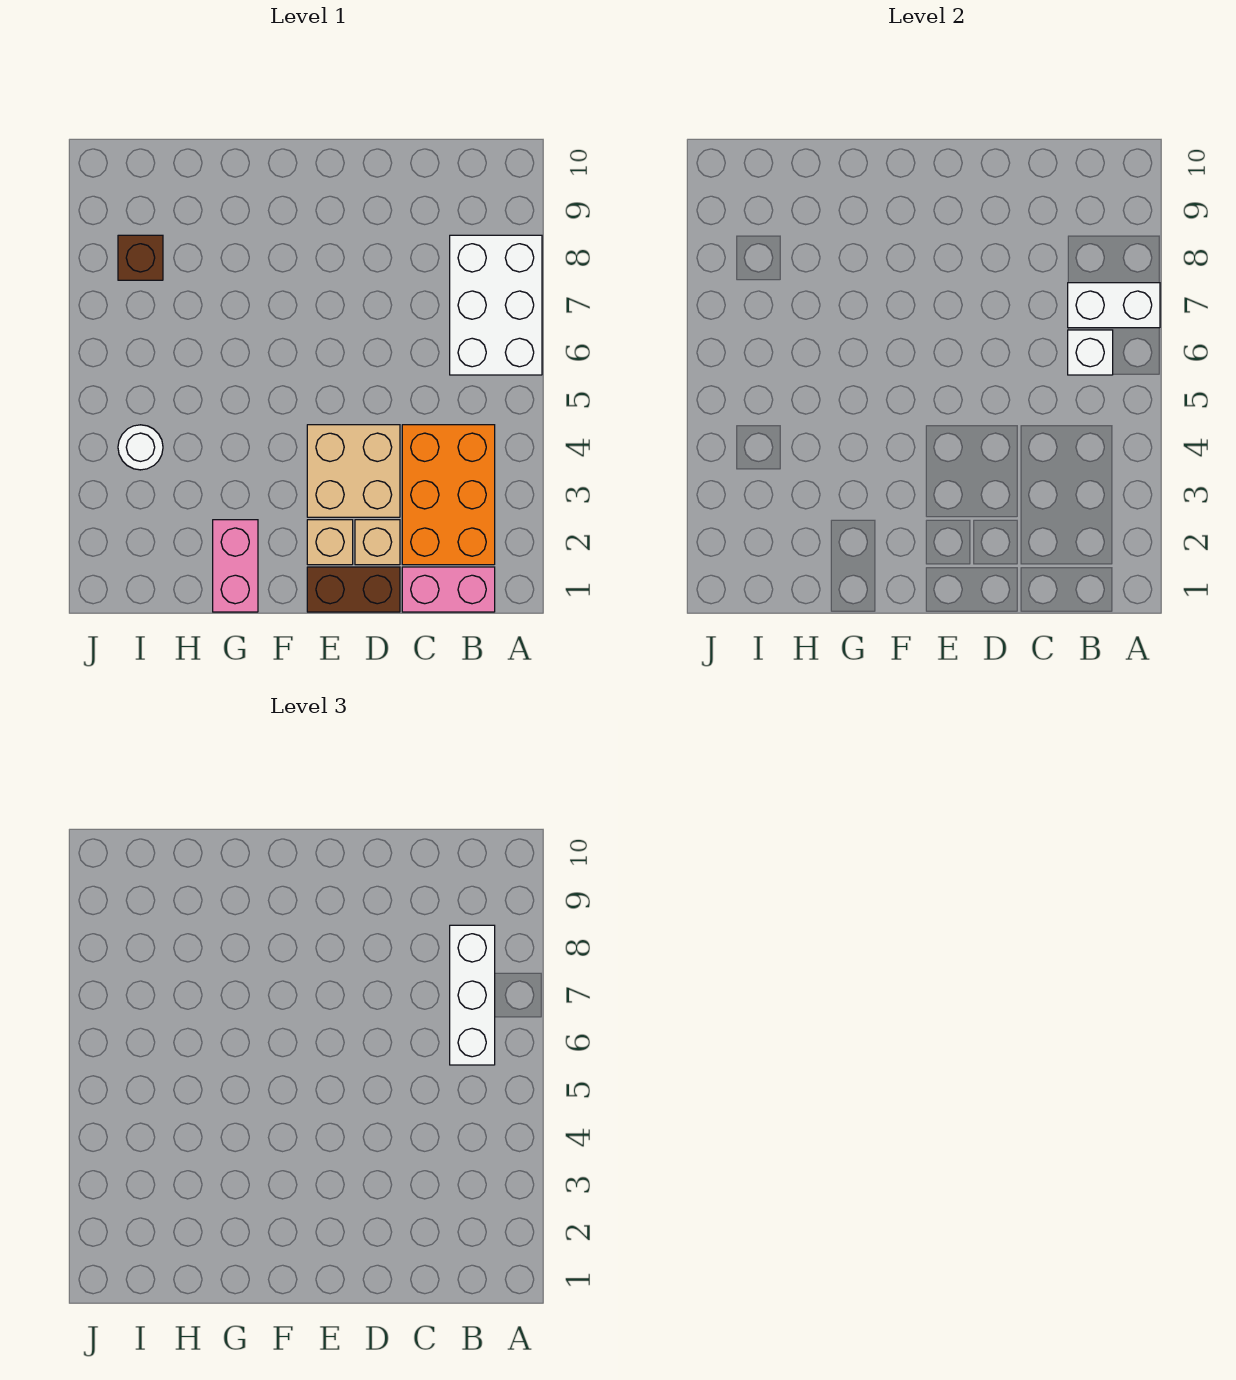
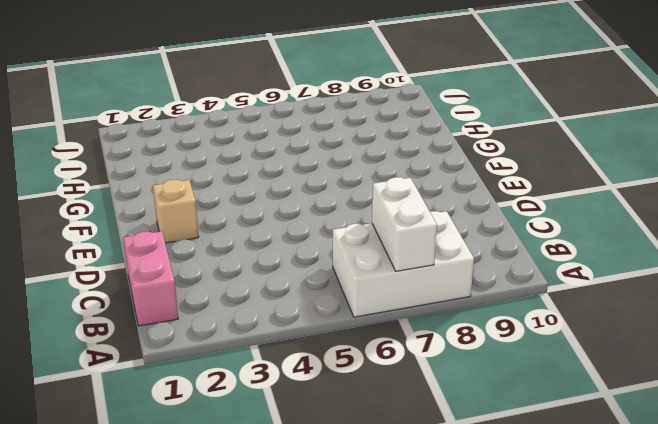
none -> orange 2x3 brick [402,425,495,565]
none -> brown 1x2 brick [307,567,400,612]
none -> tan 1x1 brick [355,520,400,565]

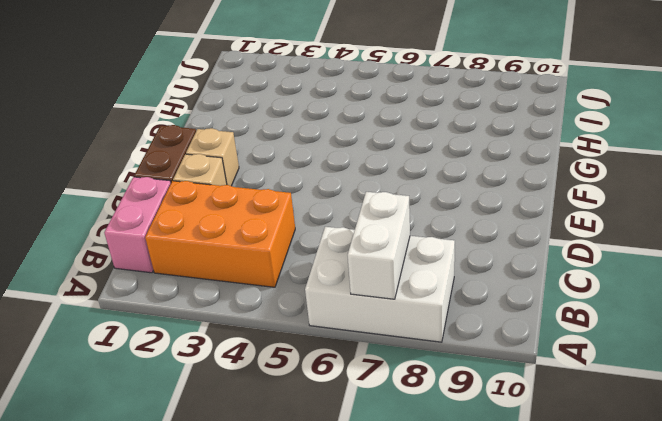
none -> tan 2x2 brick [307,425,400,517]
none -> pink 1x2 brick [213,520,258,612]
none -> white 1x1 round brick [118,425,163,470]

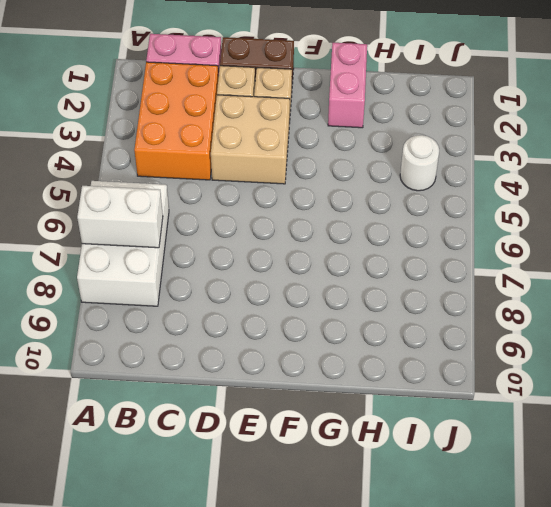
none -> brown 1x1 brick [118,235,163,280]
none -> white 1x1 brick [1068,330,1113,375]
none -> white 1x3 brick [450,925,495,1065]

